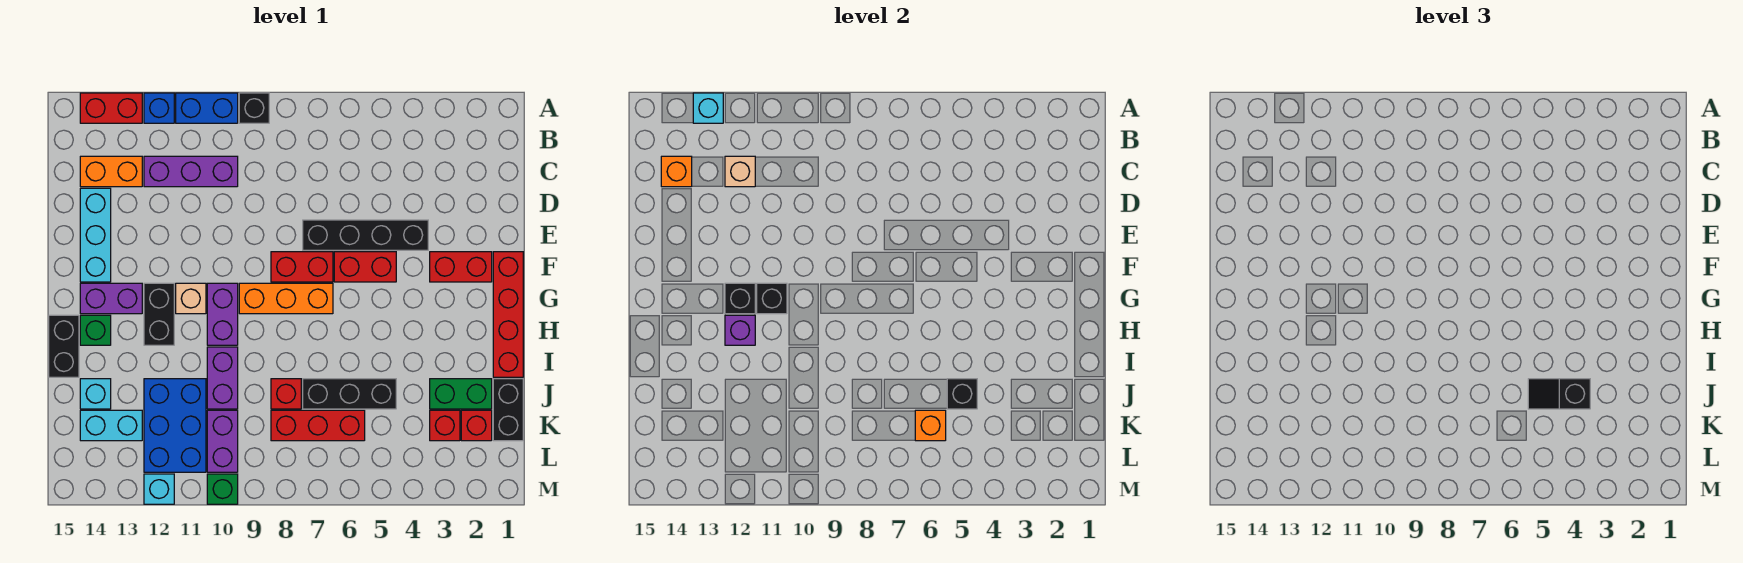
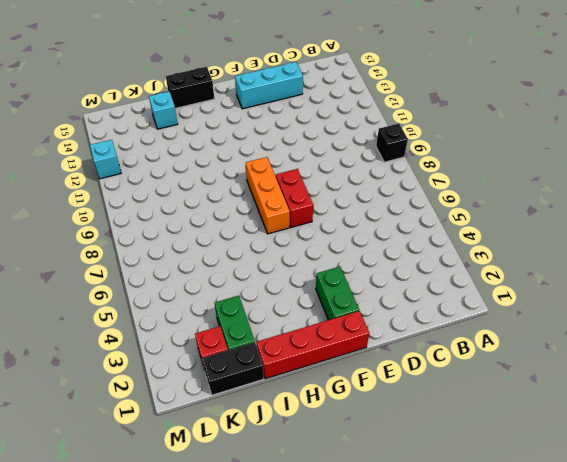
green 1x2 brick [316,267,359,320] -> red 1x2 brick [430,252,492,282]
none -> blue 1x2 brick [176,93,238,123]
none -> blue 1x1 brick [144,93,174,123]
none -> red 1x2 brick [80,93,142,123]
none -> purple 1x3 brick [144,156,238,187]

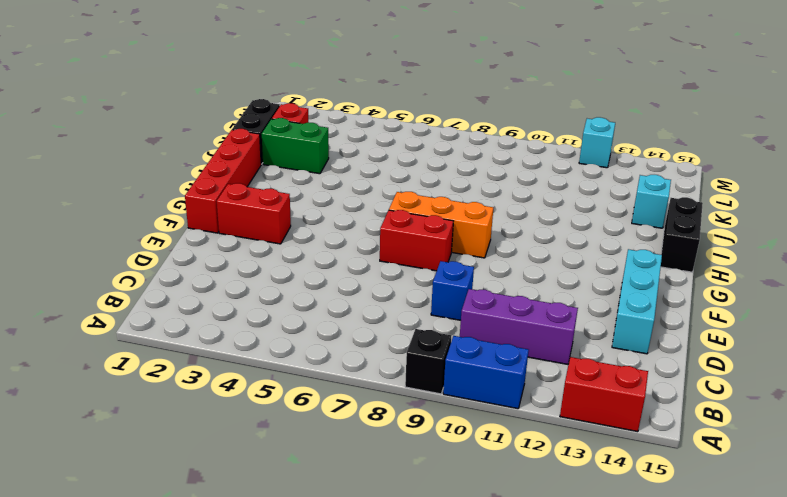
blue 1x1 brick [431,261,474,320] -> blue 1x1 brick moved to [144,93,174,123]
none -> orange 1x2 brick [80,156,142,187]
none -> black 1x4 brick [303,220,428,250]
none -> red 1x2 brick [334,252,396,282]
none -> purple 1x2 brick [207,283,238,345]

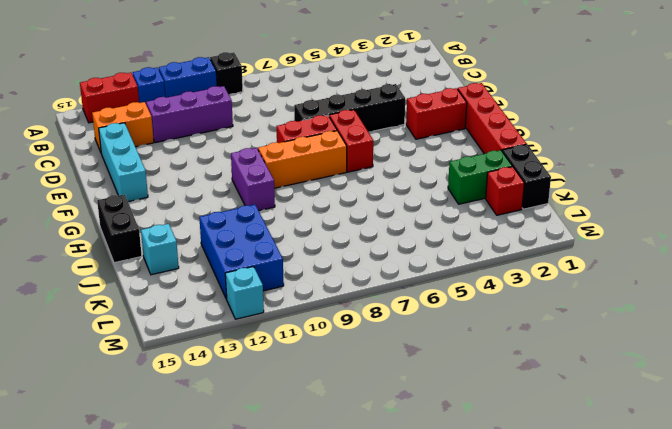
red 1x2 brick [329,110,373,172] -> red 1x2 brick turned to [334,252,396,282]
none -> tan 1x1 brick [176,283,206,314]
none -> black 1x2 brick [144,283,174,345]
none -> purple 1x2 brick [80,283,142,314]
none -> green 1x1 brick [80,315,111,345]

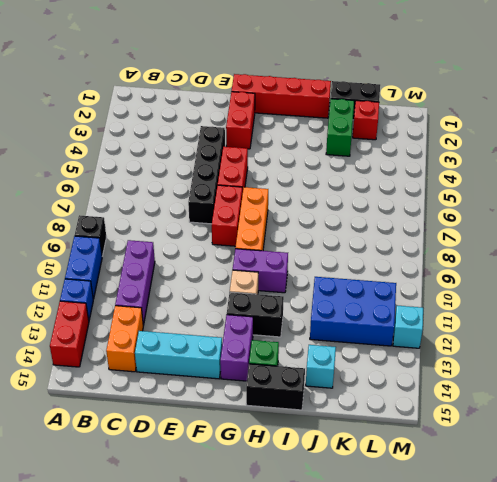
none -> purple 1x2 brick [207,347,238,409]
none -> black 1x3 brick [303,379,396,409]
none -> red 1x1 brick [271,379,301,409]
none -> red 1x1 brick [430,410,460,441]

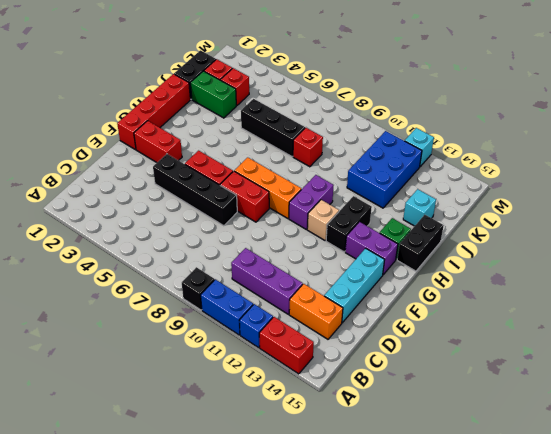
none -> purple 1x2 brick [207,347,238,409]
none -> red 1x3 brick [271,410,365,441]
none -> purple 1x2 brick [207,410,238,472]
none -> cyan 1x2 brick [80,410,142,441]

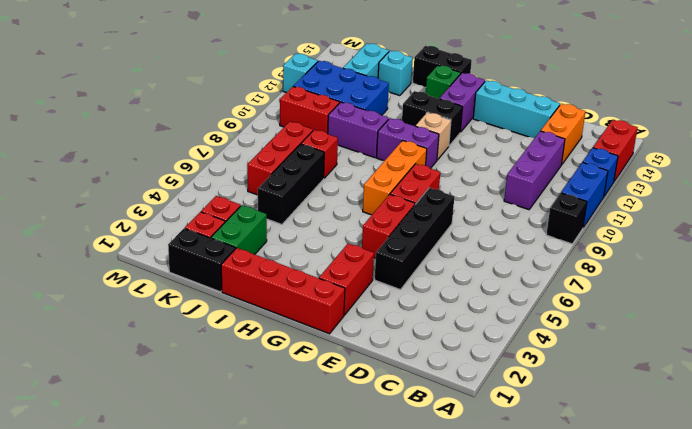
red 1x2 brick [280,87,340,134] -> purple 1x2 brick [207,410,238,472]
none -> green 1x1 brick [207,474,238,504]
none -> cyan 1x1 brick [693,93,723,123]
none -> tan 1x1 brick [725,156,755,187]
none -> orange 1x1 brick [661,156,692,187]

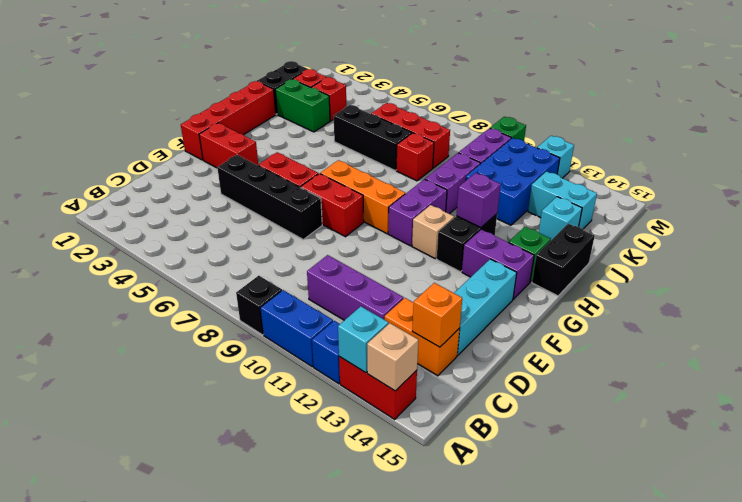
tan 1x1 brick [367,323,419,391] -> tan 1x1 brick moved to [725,156,755,187]
none -> black 1x1 brick [757,283,787,314]
none -> black 1x1 brick [725,283,755,314]
none -> black 1x1 brick [947,379,977,409]
none -> orange 1x1 brick [915,410,946,441]

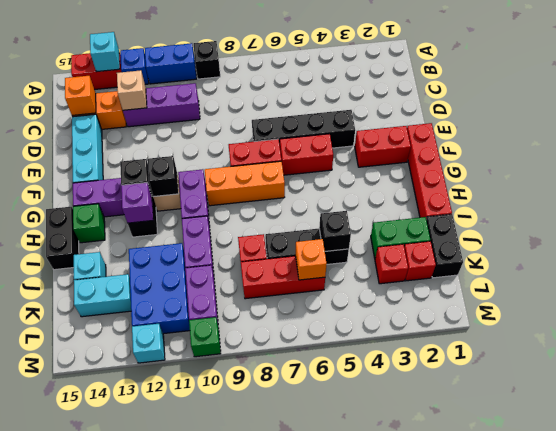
none -> black 1x2 slope [1528,379,1590,409]

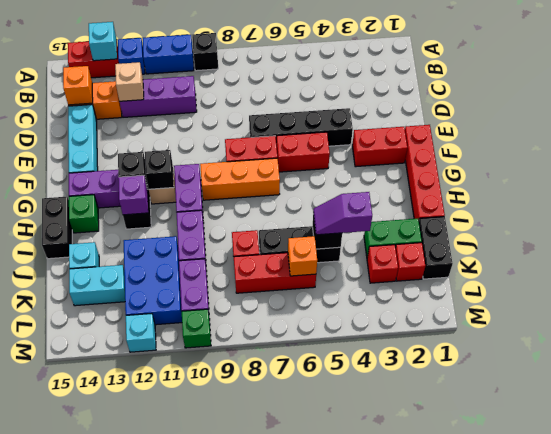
purple 1x2 slope [313,192,372,235] -> black 1x2 slope [1528,379,1590,409]

